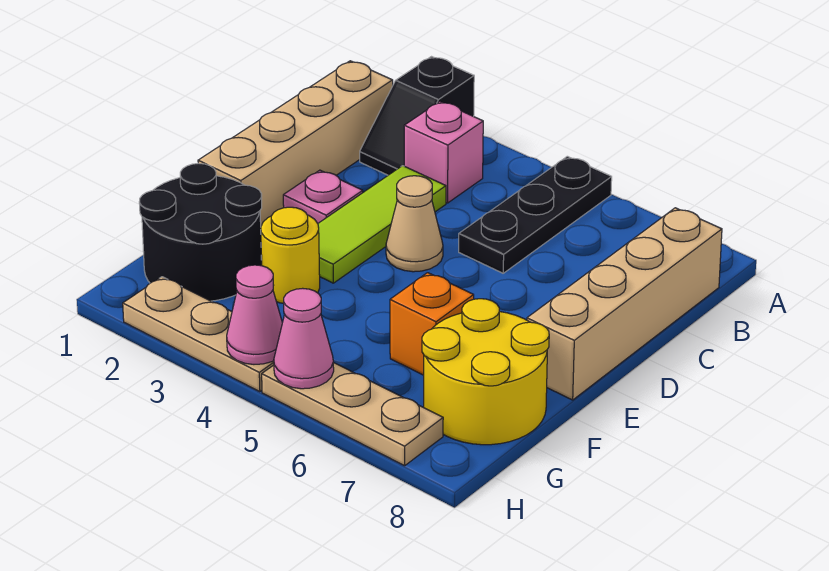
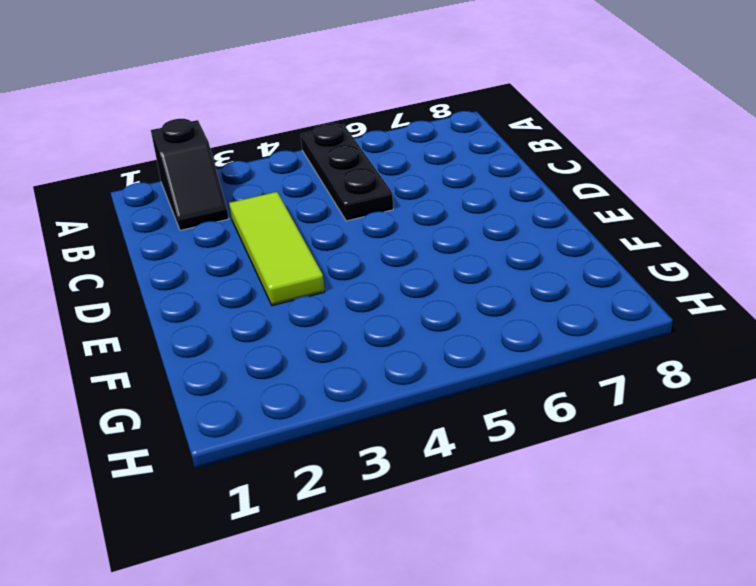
none -> tan 1x4 brick [198,61,393,226]
none -> pink 1x1 brick [404,101,483,203]
none -> tan 1x4 brick [527,208,722,400]

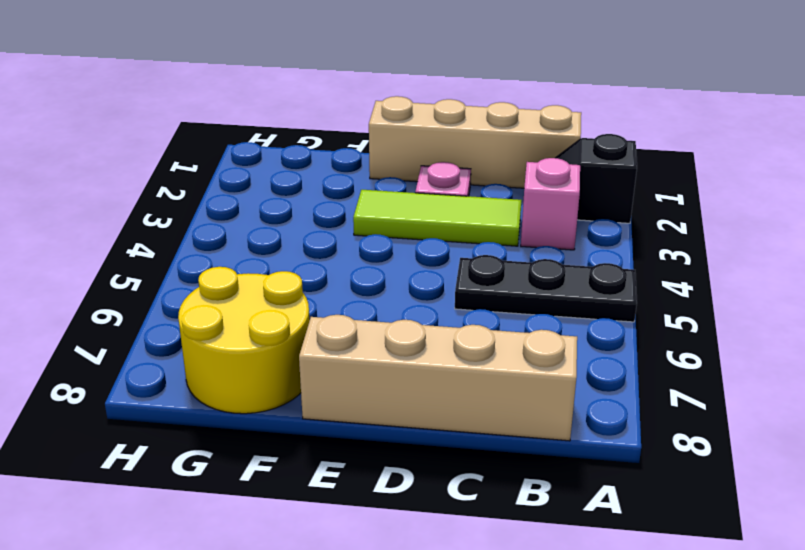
none -> tan 1x1 cone [386,176,443,272]
none -> black 2x2 round brick [139,163,262,301]
none -> yellow 1x1 round brick [261,207,320,303]

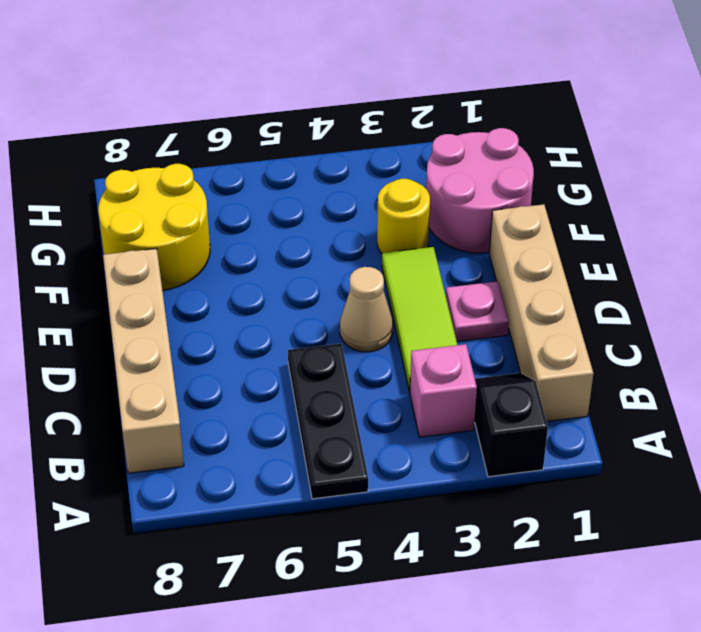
pink 2x2 round brick [426,128,534,253] -> black 2x2 round brick [139,163,262,301]
none -> orange 1x1 brick [390,273,474,375]
none -> tan 1x3 plate [123,277,274,392]
none -> tan 1x3 plate [262,362,443,466]

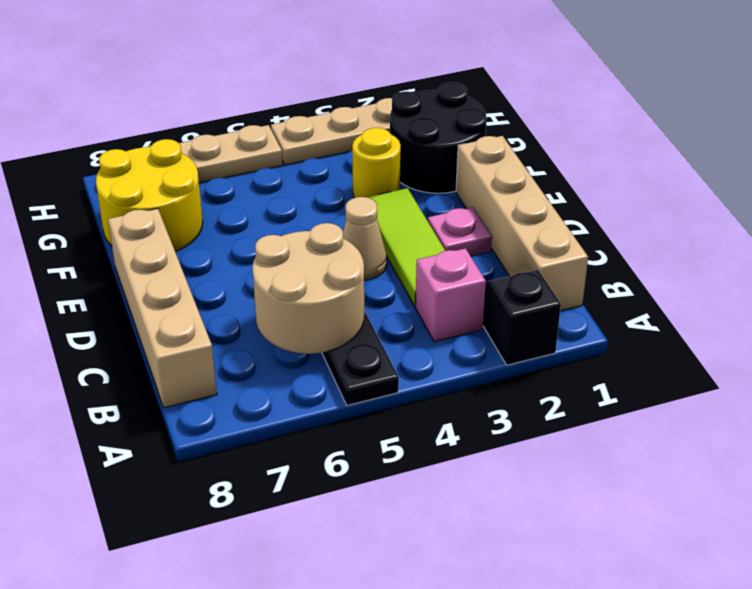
tan 2x2 round brick [253,223,364,354] -> none
none -> orange 1x1 brick [390,273,474,375]
none -> pink 1x1 cone [227,265,282,364]
none -> pink 1x1 cone [274,288,334,389]

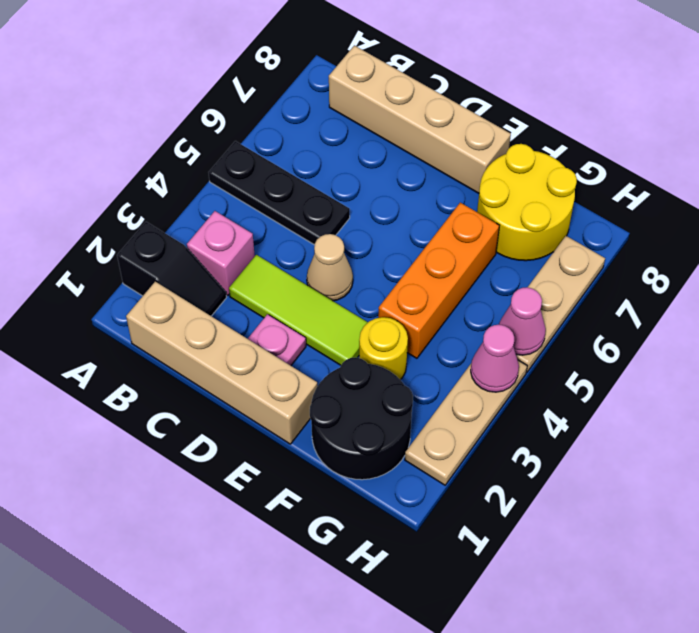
orange 1x3 brick [378,203,499,358] -> orange 1x1 brick [390,273,474,375]

